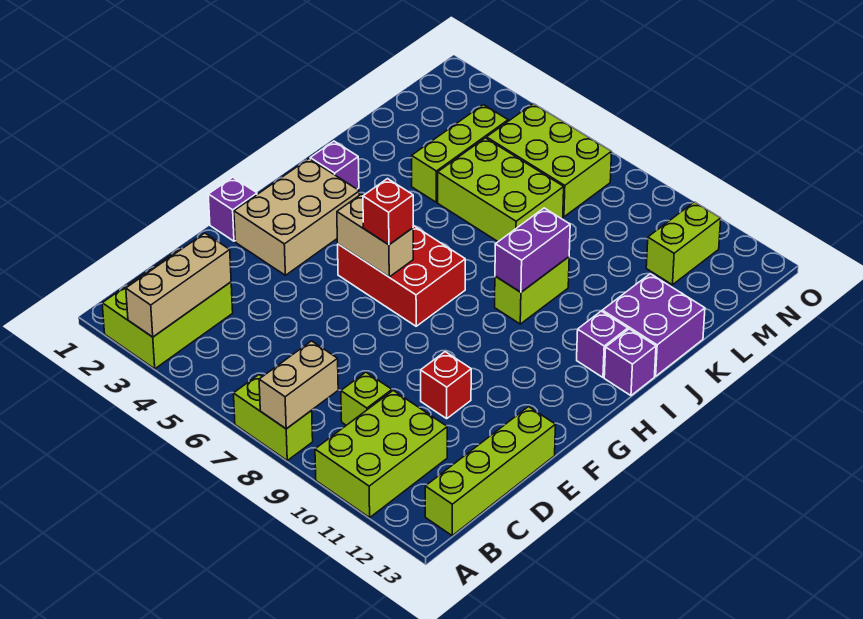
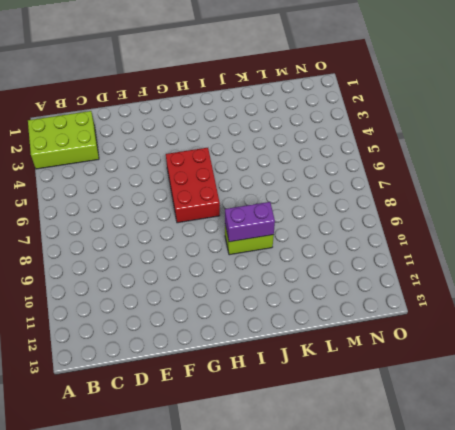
none -> lime 1x2 brick [234,375,313,460]
none -> lime 2x3 brick [315,390,447,518]
none -> lime 1x4 brick [425,407,556,536]

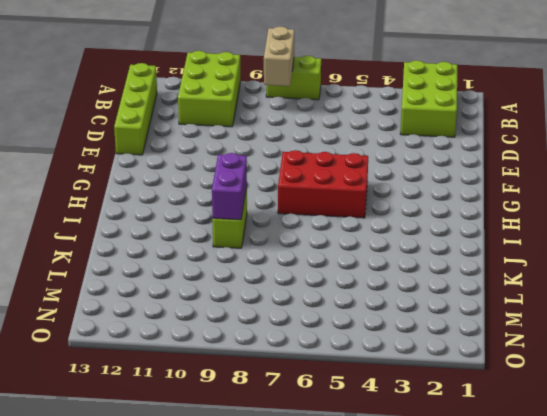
none -> lime 1x1 brick [341,372,392,425]
none -> red 1x1 brick [421,352,471,419]
none -> purple 1x1 brick [208,177,257,241]

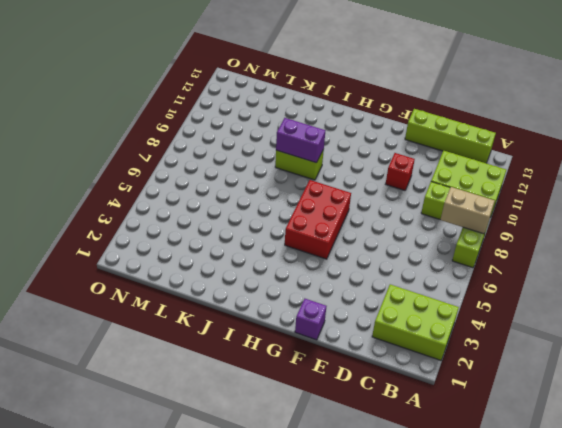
none -> tan 2x3 brick [234,159,359,275]
none -> purple 1x1 brick [310,141,359,189]
none -> purple 1x1 brick [577,311,628,377]

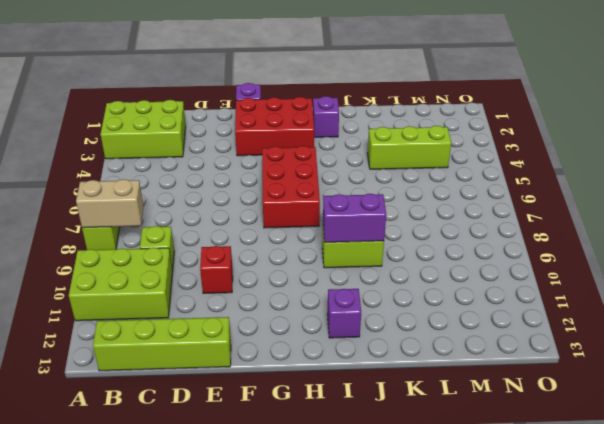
red 2x3 brick [235,97,314,156] -> tan 2x3 brick [234,159,359,275]
none -> purple 1x1 brick [604,329,656,396]
none -> purple 2x2 brick [602,274,705,376]
none -> lime 2x3 brick [438,138,564,242]

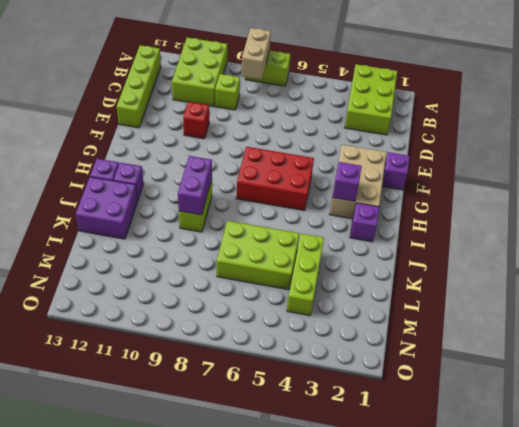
purple 1x1 brick [332,162,362,201] -> none
none -> lime 2x3 brick [486,104,612,217]
none -> lime 1x2 brick [646,202,721,285]
none -> tan 1x3 brick [126,233,231,337]

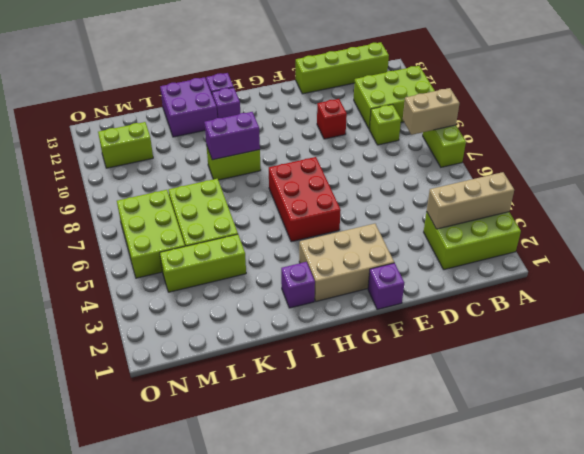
none -> tan 1x2 brick [337,194,413,277]
none -> red 1x1 brick [363,179,413,245]

